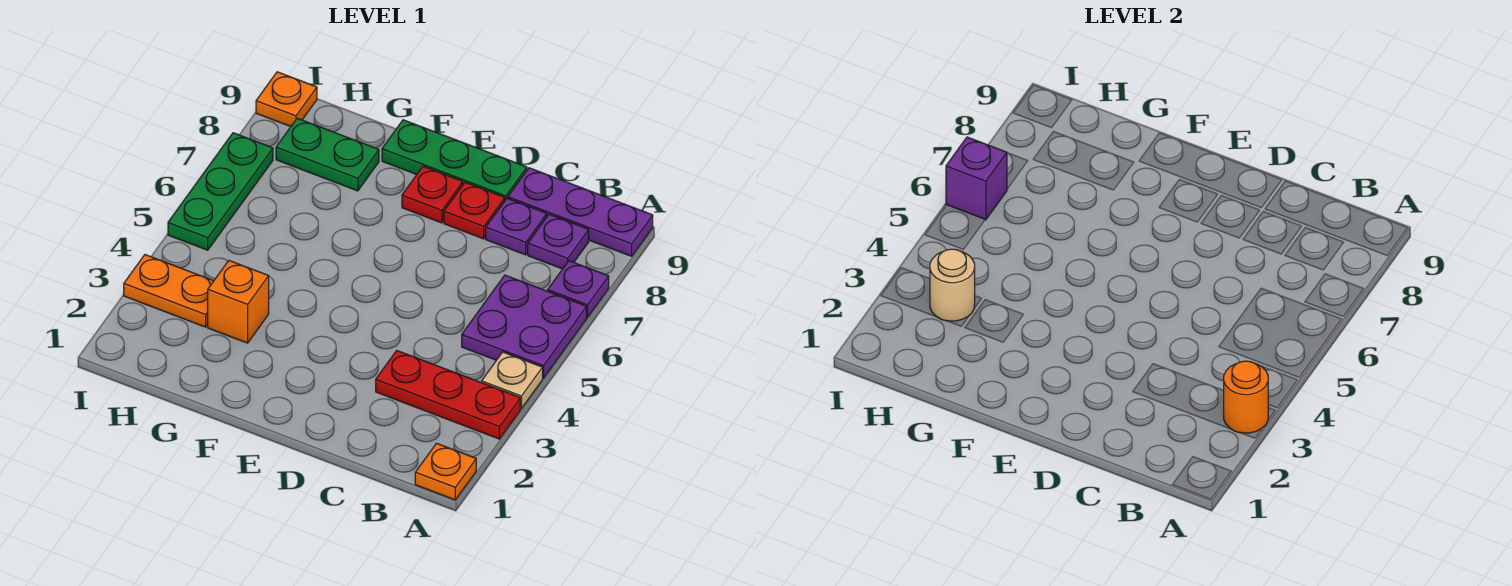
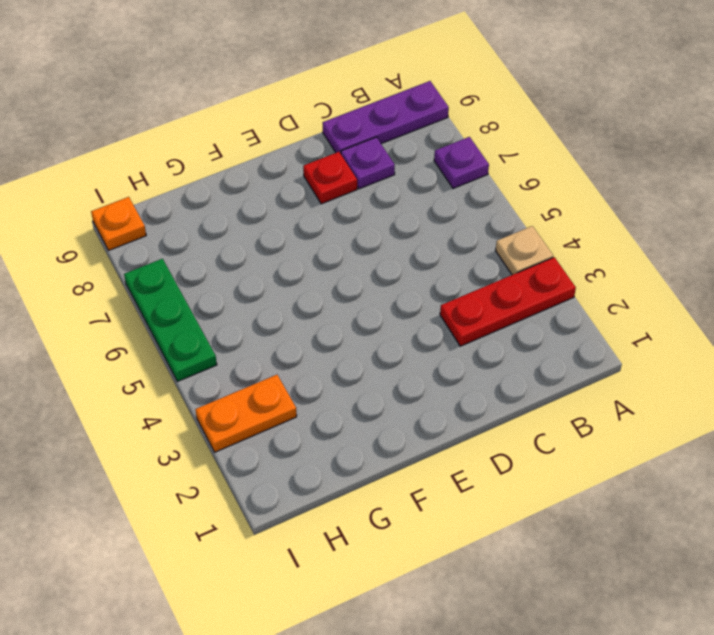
none -> orange 1x1 plate [415,443,476,500]
none -> purple 2x2 plate [462,275,587,378]
none -> purple 1x1 plate [528,214,589,269]

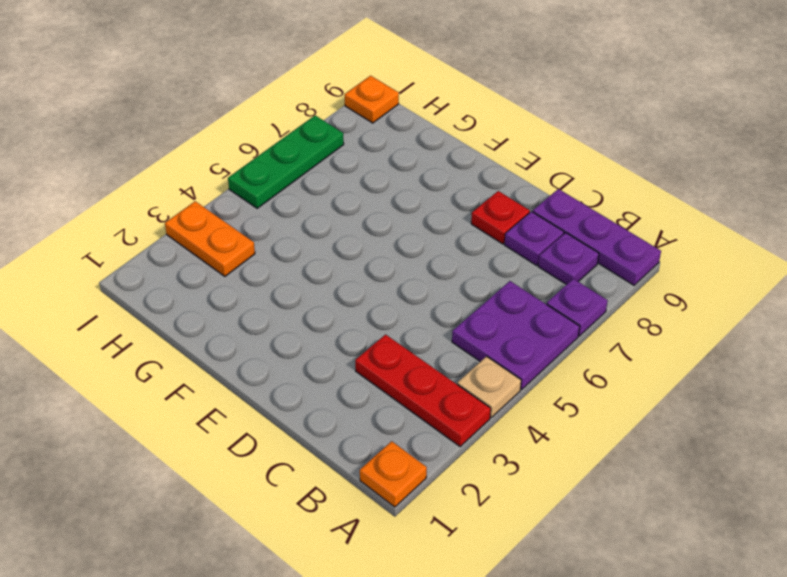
none -> green 1x3 plate [382,120,527,200]
none -> red 1x1 plate [402,166,463,223]
none -> orange 1x1 brick [208,261,269,343]

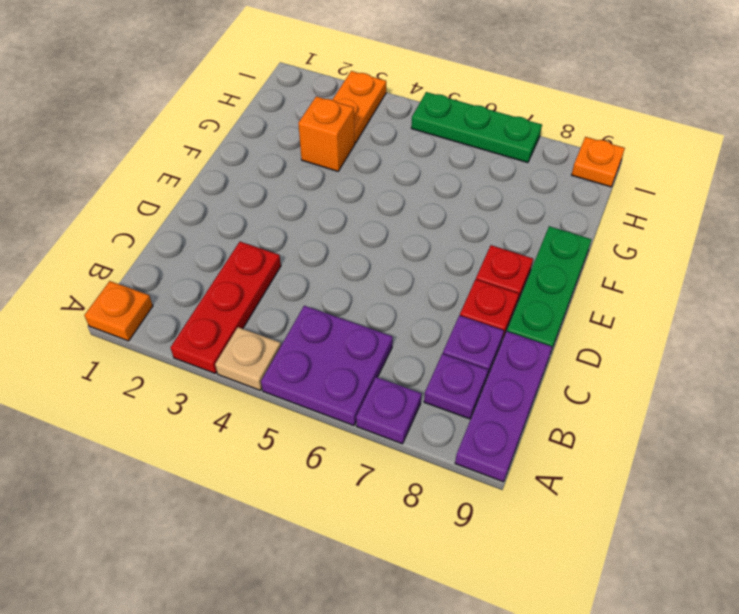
none -> green 1x2 plate [276,118,379,191]
none -> orange 1x1 round brick [1224,361,1268,433]
none -> tan 1x1 round brick [930,249,975,321]

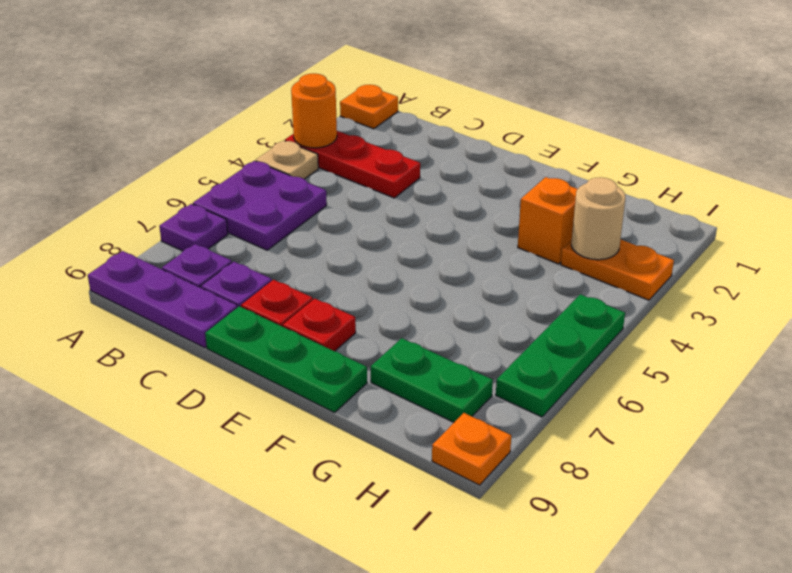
none -> purple 1x1 brick [946,137,1007,220]

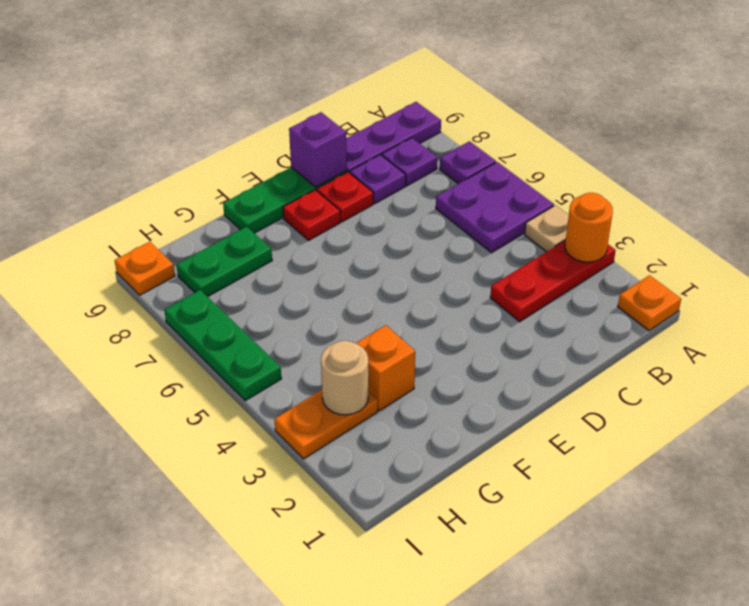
purple 1x1 brick [289,112,347,187] -> purple 1x1 brick moved to [946,137,1007,220]

